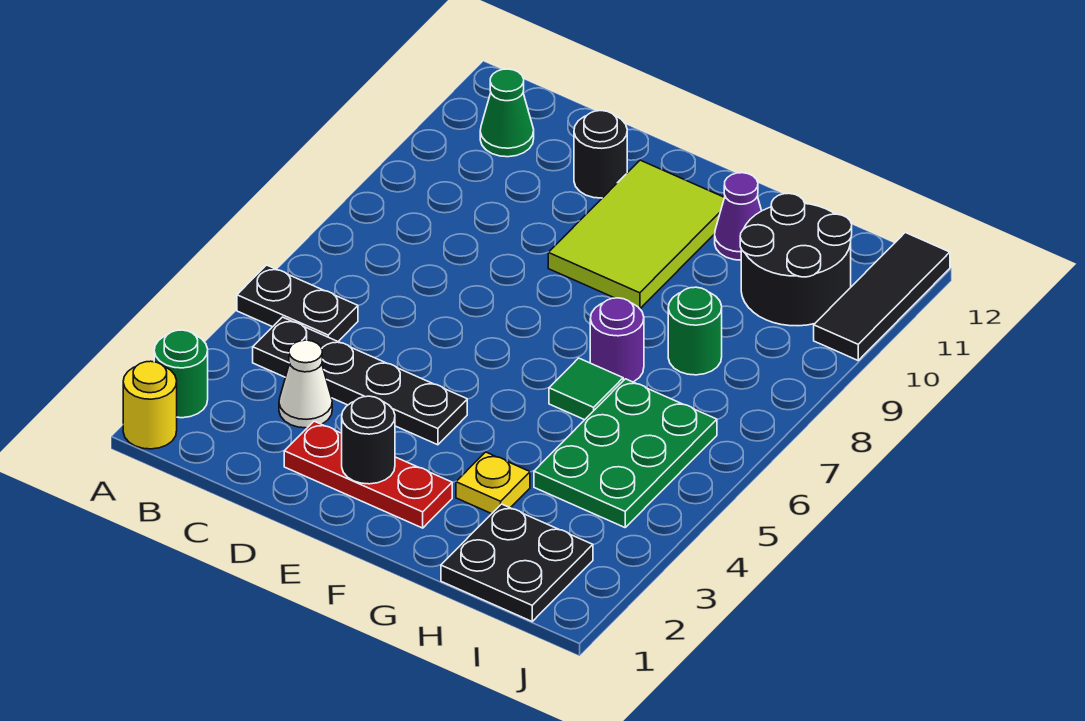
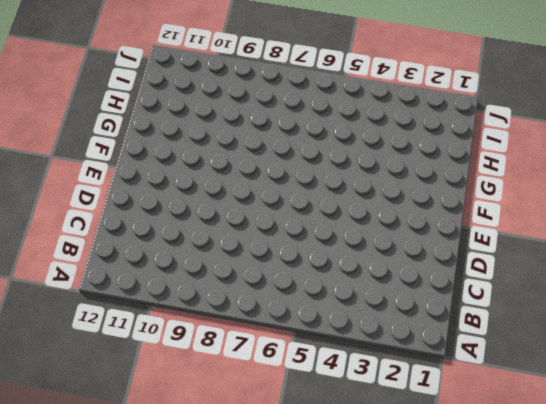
none -> yellow 1x1 round brick [123,361,177,449]
none -> green 1x1 round brick [154,330,208,418]
none -> black 1x2 plate [237,265,358,341]

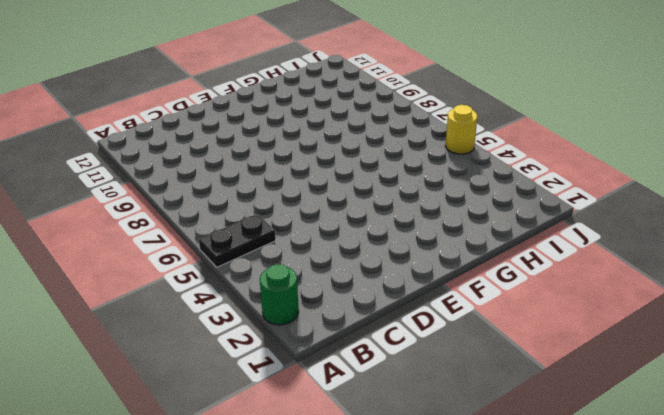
yellow 1x1 round brick [445,105,477,154] -> yellow 1x1 round brick moved to [123,361,177,449]
none -> black 1x4 plate [253,317,467,445]
none -> green 1x1 cone [480,69,534,157]
none -> white 1x1 cone [279,340,332,428]

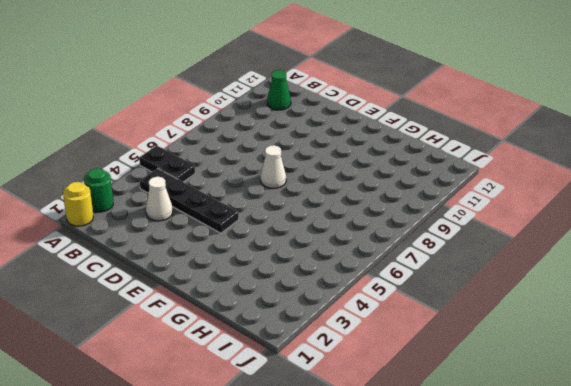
white 1x1 cone [261,145,286,188] -> none
none -> red 1x3 plate [284,421,452,528]
none -> black 1x1 round brick [574,111,627,198]
none -> lime 2x3 tile [548,160,724,309]

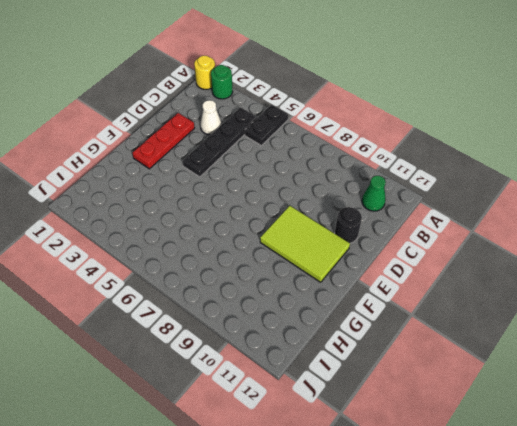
none -> yellow 1x1 plate [456,452,530,514]
none -> green 1x1 tile [549,358,623,420]
none -> purple 1x1 round brick [590,298,644,382]

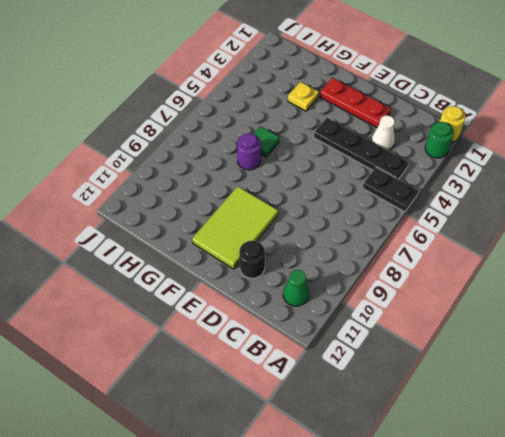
none -> purple 1x1 cone [715,173,761,260]
none -> black 2x2 plate [441,504,593,621]
none -> green 2x3 plate [534,379,717,527]

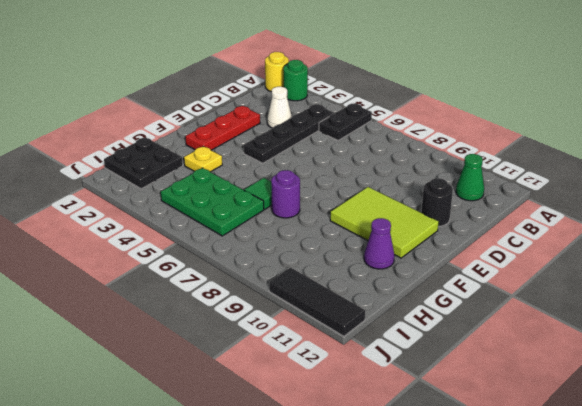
none -> green 1x1 round brick [668,287,722,375]
none -> black 2x2 round brick [740,193,852,326]
none -> black 1x1 round brick [342,396,395,484]

